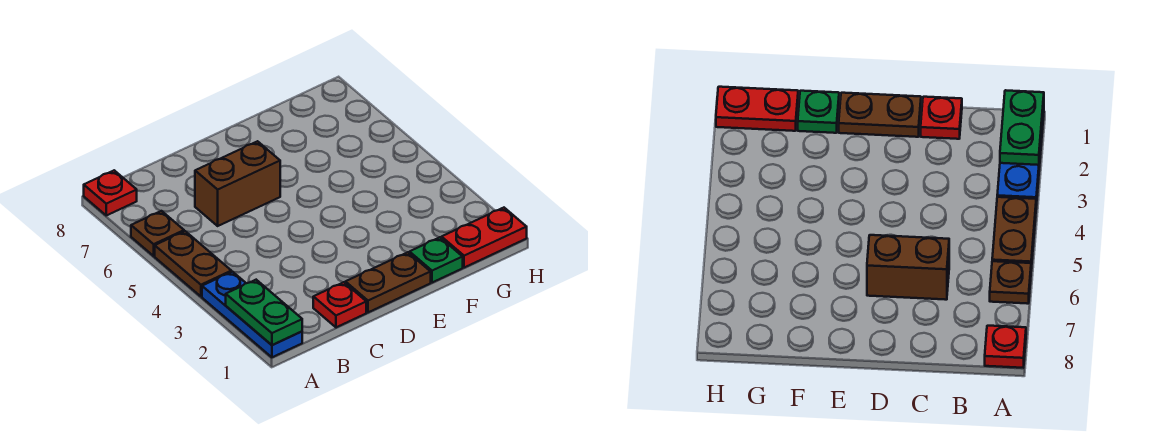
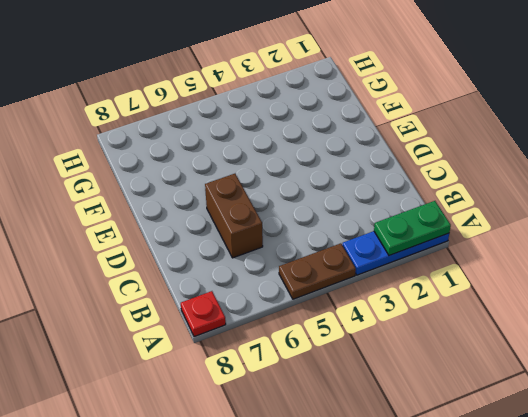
none -> brown 1x1 plate [131,211,184,256]
none -> red 1x1 plate [313,282,366,327]

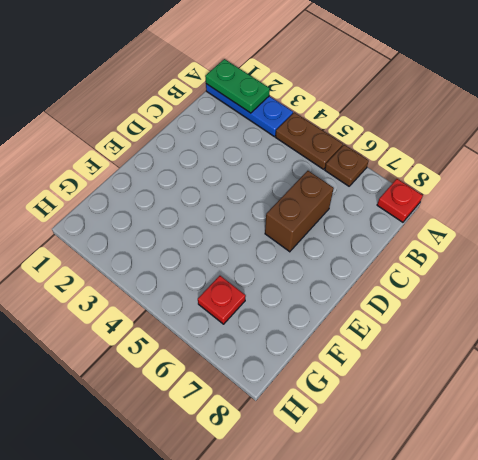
red 1x1 plate [198,276,246,324] -> red 1x1 plate moved to [313,282,366,327]
none -> brown 1x2 plate [345,252,431,312]
none -> green 1x1 plate [410,237,463,283]

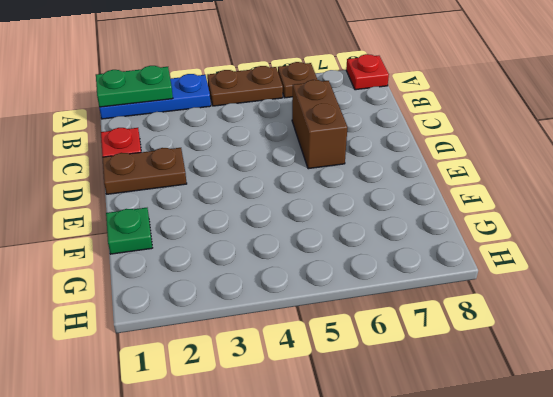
brown 1x2 plate [102,148,187,194] -> brown 1x2 plate turned to [345,252,431,312]
none -> red 1x2 plate [442,208,527,268]

